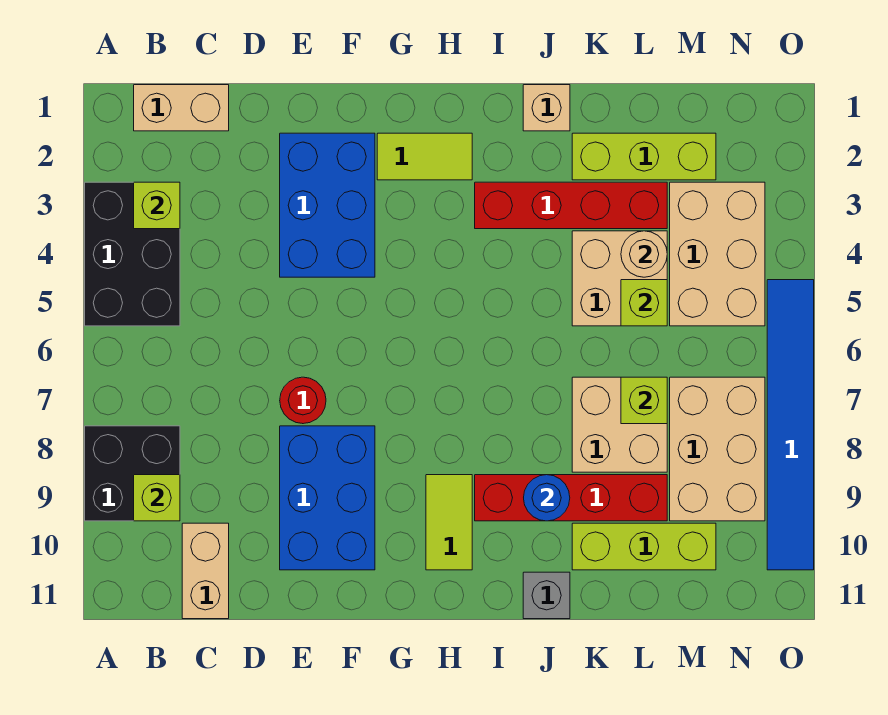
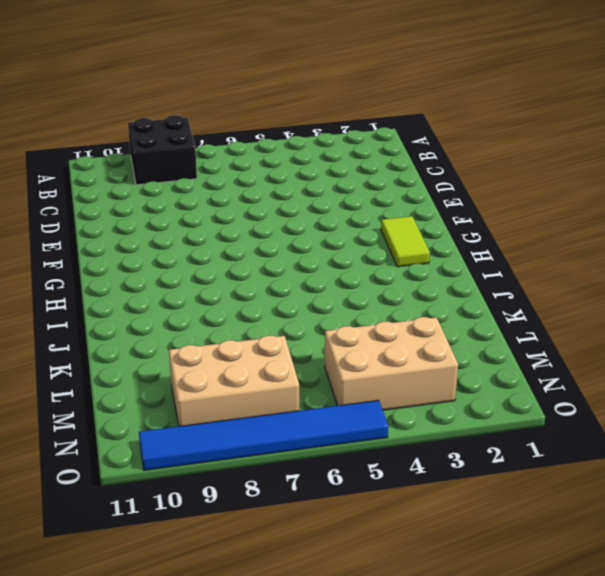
none -> black 2x3 brick [85,182,180,326]
none -> tan 1x2 brick [134,85,229,131]
none -> tan 1x2 brick [182,523,229,619]

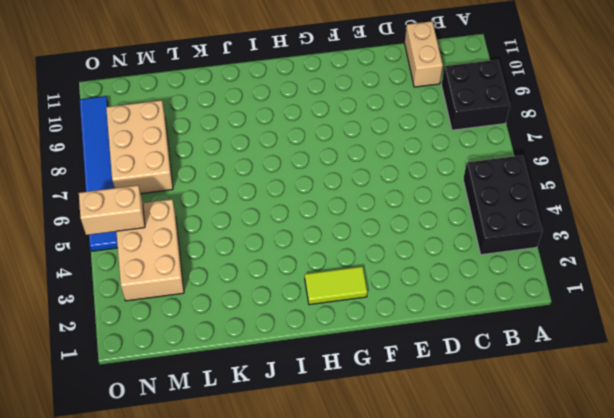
tan 1x2 brick [79,185,145,235] -> tan 1x2 brick moved to [134,85,229,131]
none -> blue 2x3 brick [280,133,375,277]
none -> red 1x1 round brick [280,377,326,424]
none -> blue 2x3 brick [280,426,375,570]

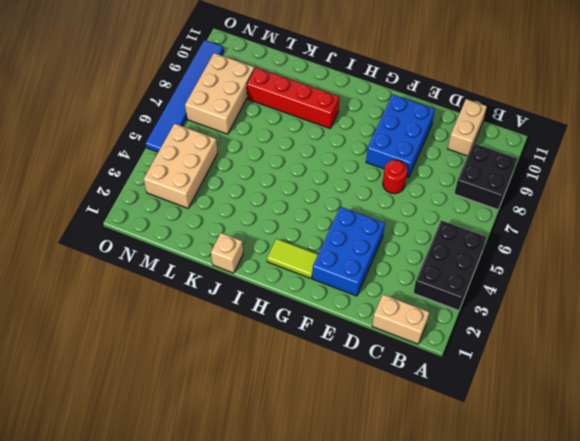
none -> lime 1x2 tile [426,475,472,570]
none -> red 1x4 brick [475,182,667,229]
none -> grey 1x1 brick [523,572,570,619]

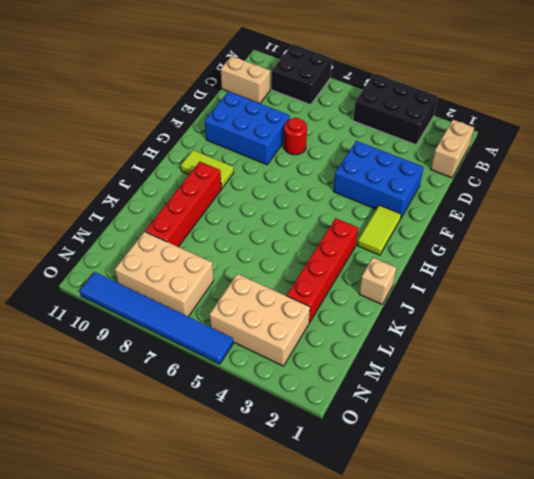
none -> grey 1x1 brick [523,572,570,619]
none -> lime 1x3 brick [572,133,716,180]
none -> tan 2x2 brick [572,231,667,326]

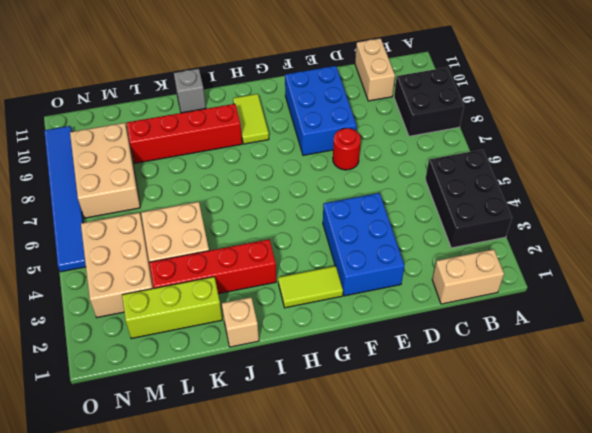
none -> tan 2x2 brick [572,377,667,472]
none -> lime 1x3 brick [572,523,716,570]
none -> lime 1x1 brick [134,182,180,229]

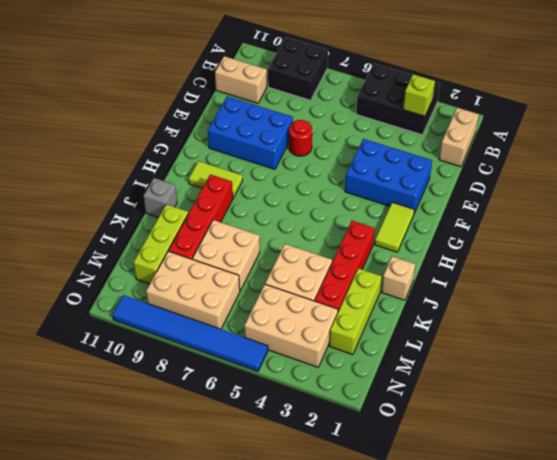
none -> lime 1x1 brick [134,475,180,521]
none -> blue 1x1 round brick [524,475,570,521]
none -> tan 1x1 round brick [621,231,667,277]

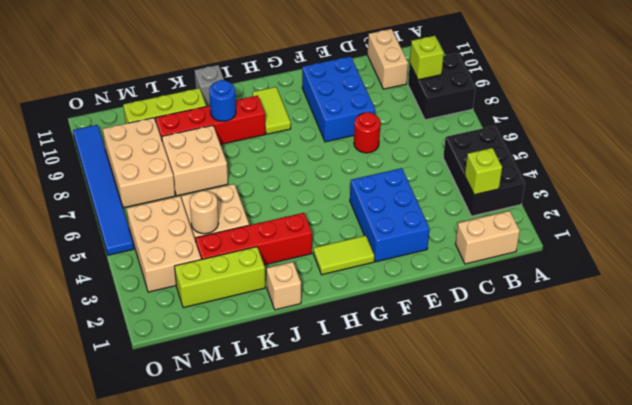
none -> lime 1x1 brick [621,280,667,326]
none -> lime 1x1 brick [621,377,667,424]

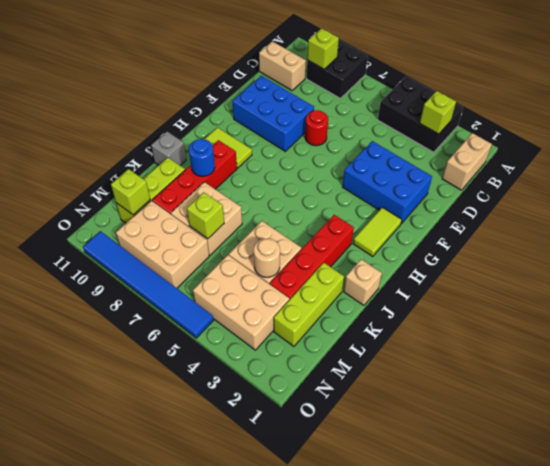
lime 1x1 brick [111,169,150,215] -> lime 1x1 brick moved to [621,280,667,326]

